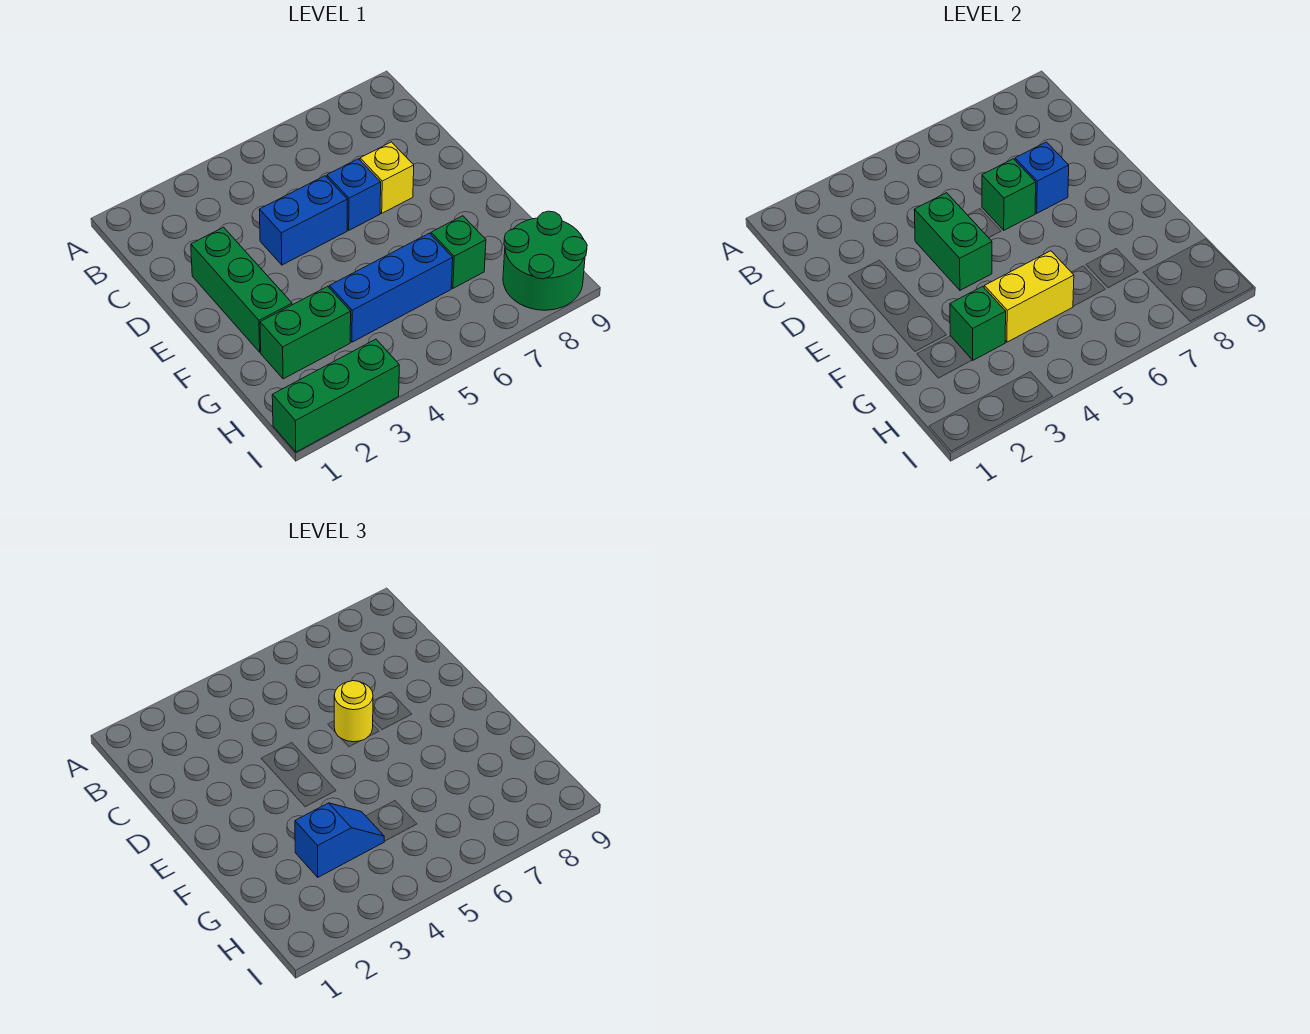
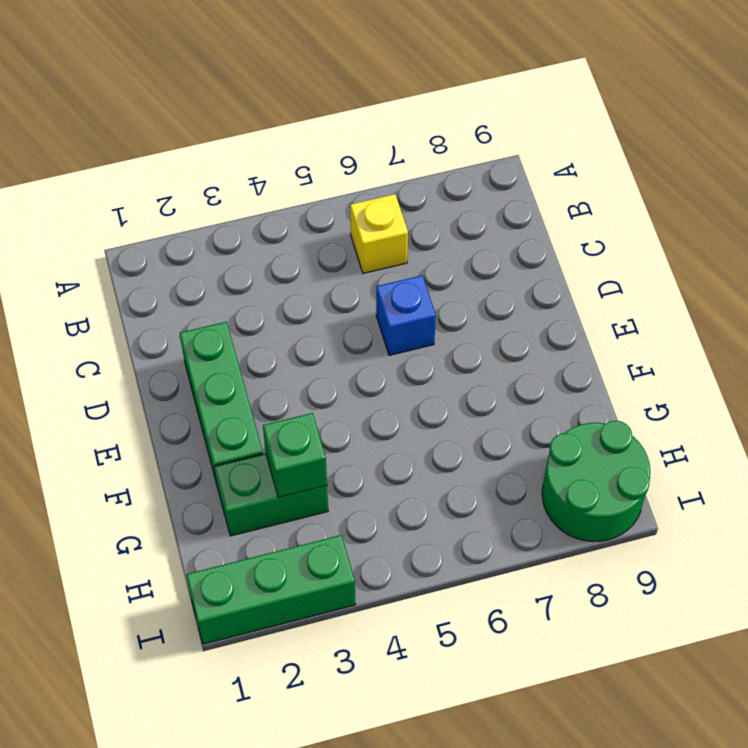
yellow 1x1 brick [350,194,408,273] -> yellow 1x1 brick moved to [360,142,414,213]
none -> blue 1x2 brick [259,176,347,265]
none -> blue 1x3 brick [329,233,453,342]
none -> green 1x1 brick [431,216,486,288]

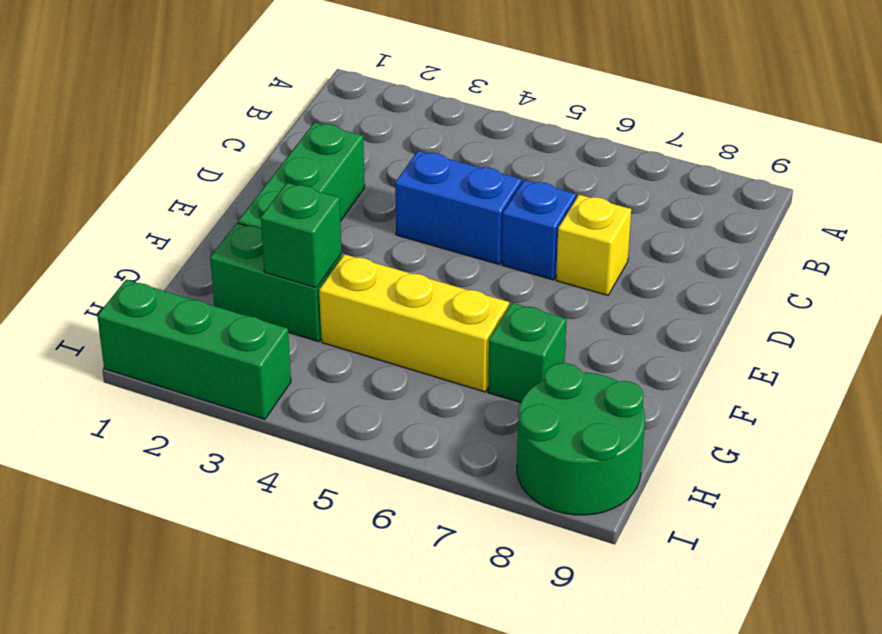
yellow 1x3 brick [319,254,509,392] -> blue 1x3 brick [329,233,453,342]
none -> green 1x2 brick [914,193,992,290]
none -> green 1x1 brick [982,159,1036,230]
none -> blue 1x1 brick [1015,142,1069,213]

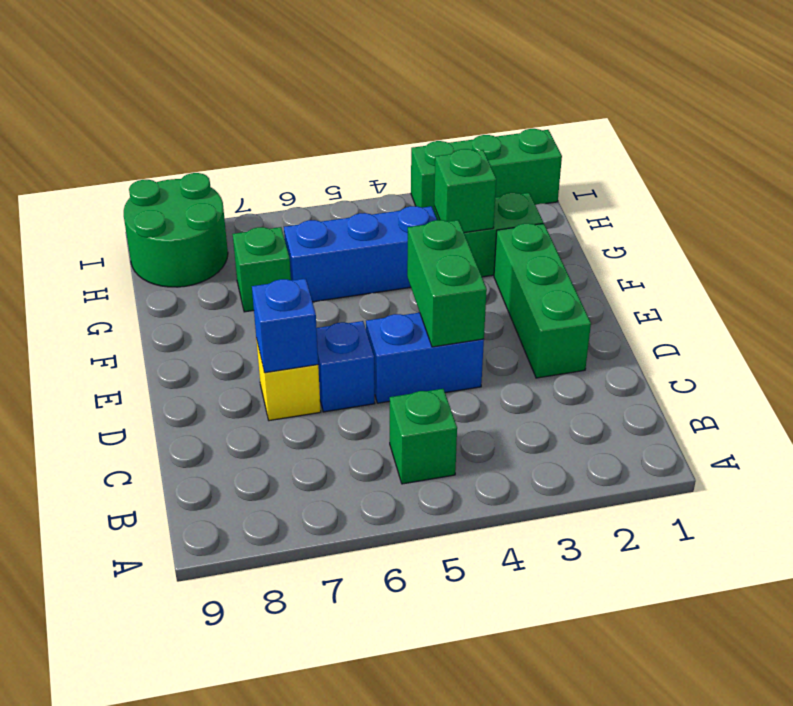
green 1x1 brick [390,389,457,484] -> green 1x1 brick moved to [982,159,1036,230]
none -> yellow 1x2 brick [984,251,1074,342]
none -> yellow 1x1 round brick [334,681,373,742]
none -> blue 1x2 slope [295,803,384,877]

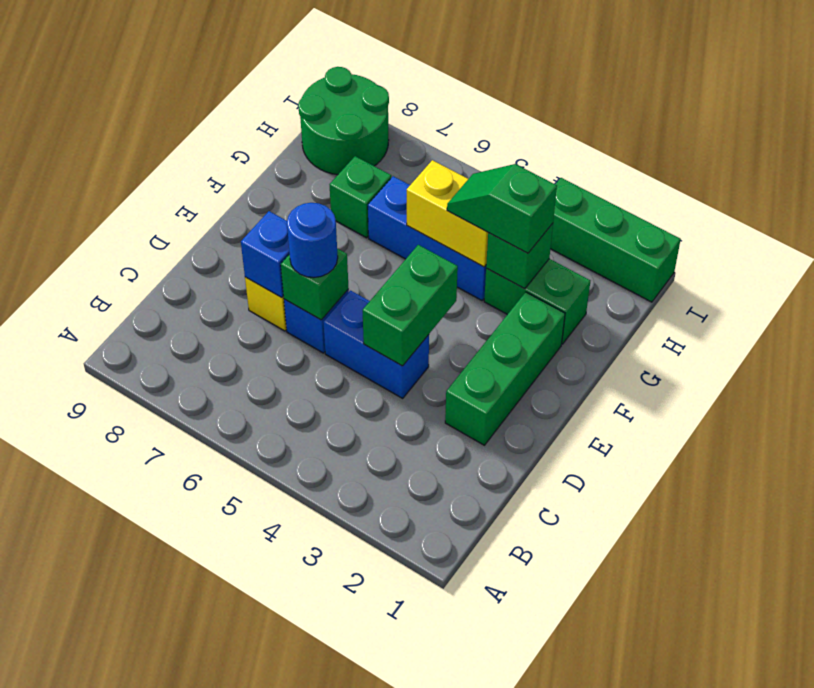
blue 1x1 round brick [287,203,338,278] -> yellow 1x1 round brick [334,681,373,742]
green 1x2 slope [447,164,557,253] -> blue 1x2 slope [295,803,384,877]

